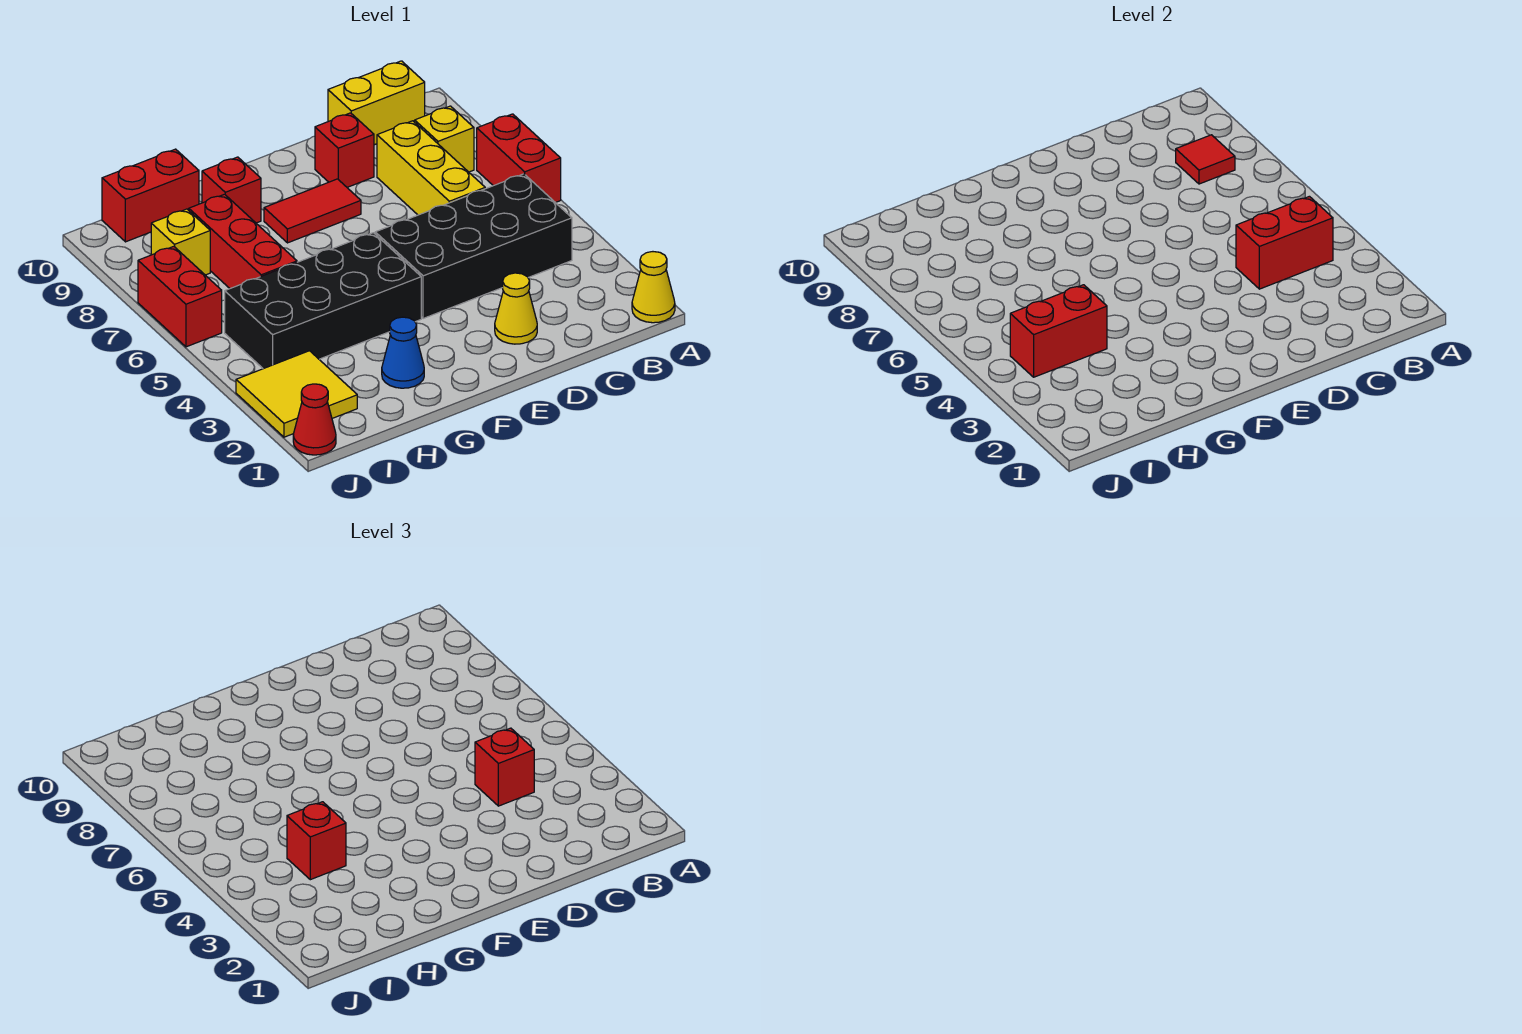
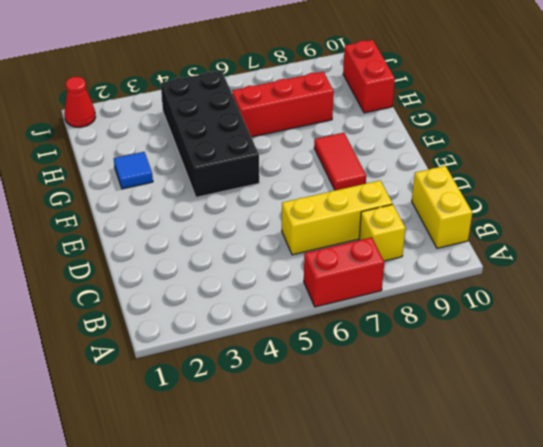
blue 1x1 tile [114,152,153,189] -> blue 1x1 cone [382,317,424,388]
none -> yellow 1x1 cone [632,252,675,323]
none -> black 2x4 brick [375,174,572,319]
none -> yellow 1x1 cone [495,273,537,344]

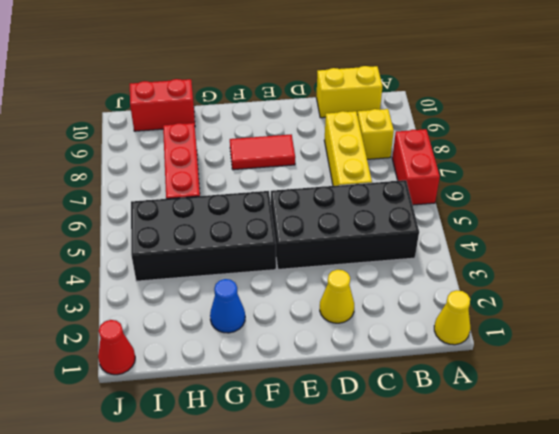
none -> red 1x1 brick [315,113,374,187]
none -> red 1x1 brick [202,157,261,223]
none -> yellow 2x2 tile [236,351,357,437]

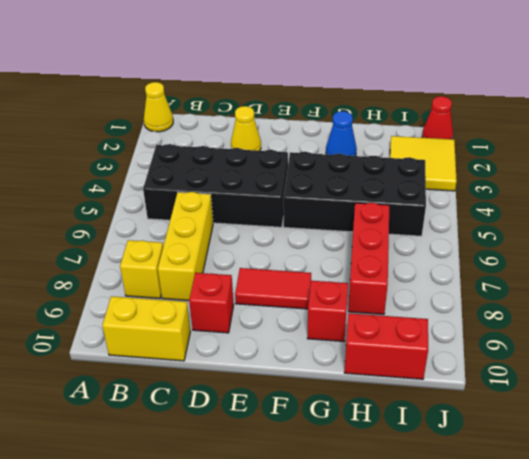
none -> red 1x2 brick [477,114,561,203]
none -> yellow 1x1 brick [151,209,210,275]
none -> red 1x2 brick [138,246,222,347]

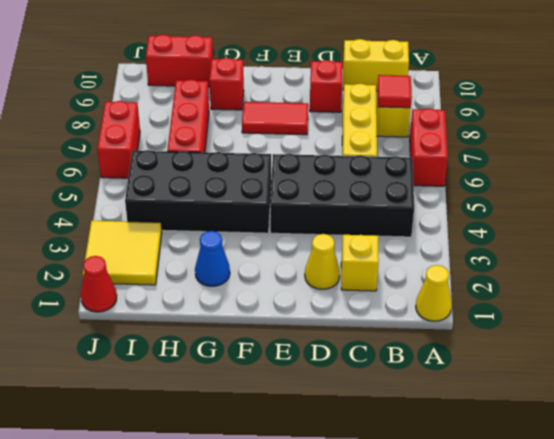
yellow 1x1 brick [341,235,379,291] -> yellow 1x1 brick moved to [151,209,210,275]
none -> red 1x2 brick [1236,196,1333,289]
none -> red 1x2 brick [1010,285,1107,377]
none -> red 1x1 brick [475,728,534,806]

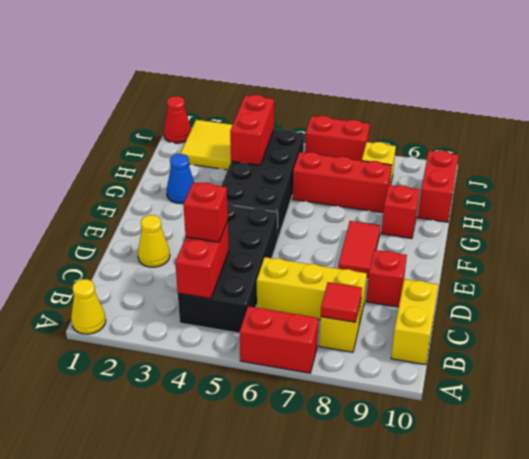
none -> red 1x1 brick [287,802,346,880]

